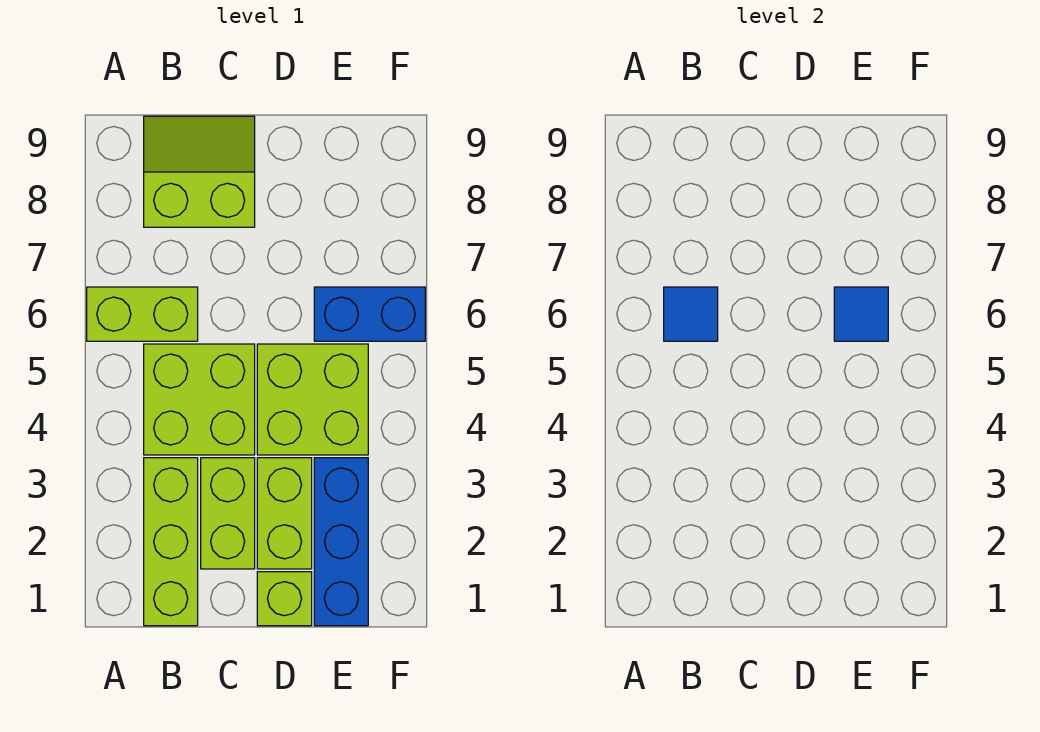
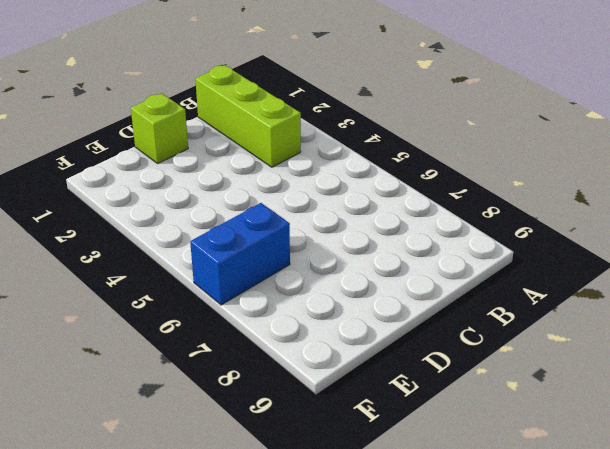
none -> lime 1x2 brick [87,287,198,341]
none -> lime 2x2 brick [144,344,255,455]
none -> lime 2x2 slope [144,116,255,227]

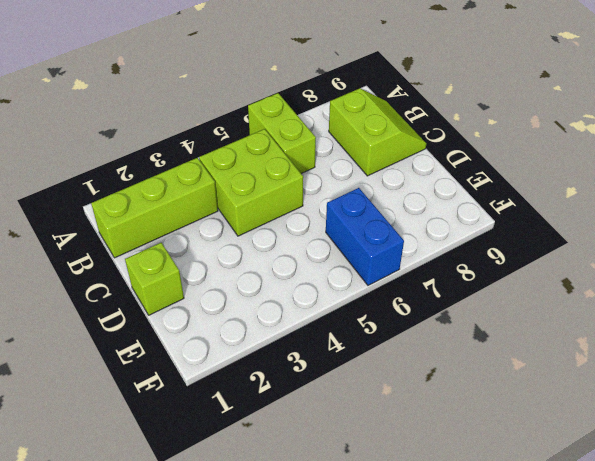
none -> lime 1x2 brick [201,458,255,569]
none -> lime 1x2 brick [257,458,312,569]
none -> lime 2x2 brick [257,344,368,455]

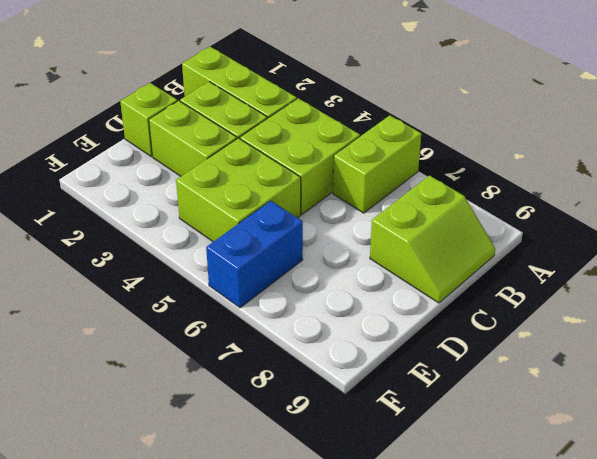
none -> blue 1x3 brick [314,458,368,626]
none -> blue 1x1 tile [664,287,718,341]
none -> blue 1x1 tile [834,287,888,341]

